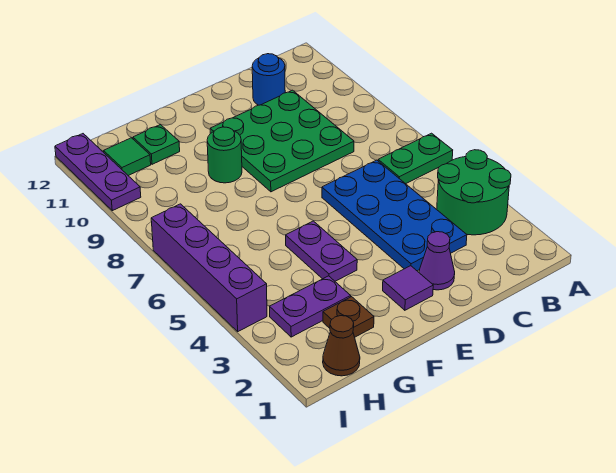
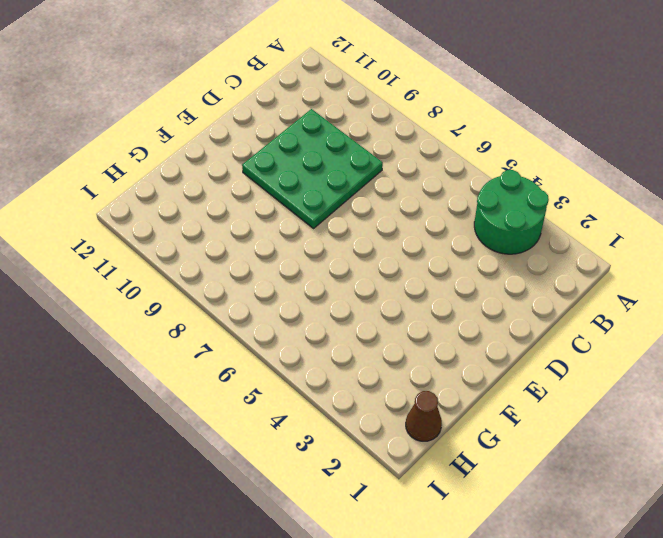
none -> green 1x2 plate [378,133,453,184]
none -> blue 2x4 plate [322,160,467,271]
none -> blue 1x1 round brick [252,54,285,105]

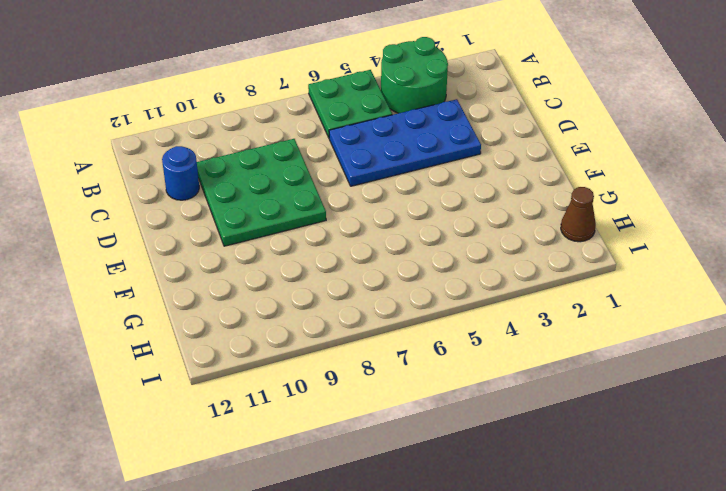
green 2x2 plate [308,70,392,137] -> green 1x2 plate [378,133,453,184]
none -> purple 1x1 cone [419,232,455,290]
none -> purple 1x1 tile [383,266,433,310]
none -> purple 1x2 plate [286,221,357,281]

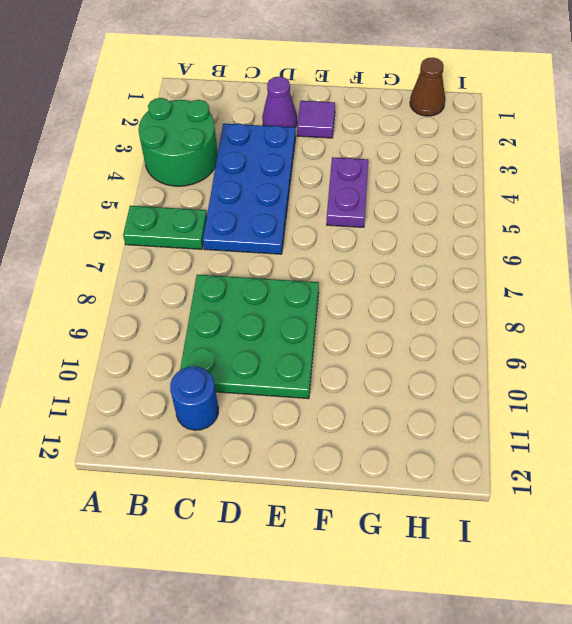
none -> green 1x1 round brick [207,127,242,183]
none -> brown 1x1 plate [323,297,374,337]
none -> purple 1x2 plate [270,276,351,337]

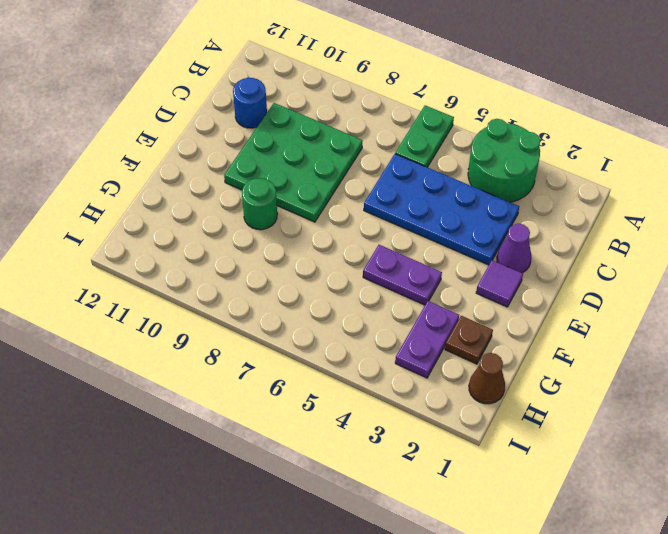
none -> green 1x1 plate [133,124,180,164]
none -> green 1x1 tile [104,138,151,176]
none -> purple 1x4 brick [151,204,267,331]

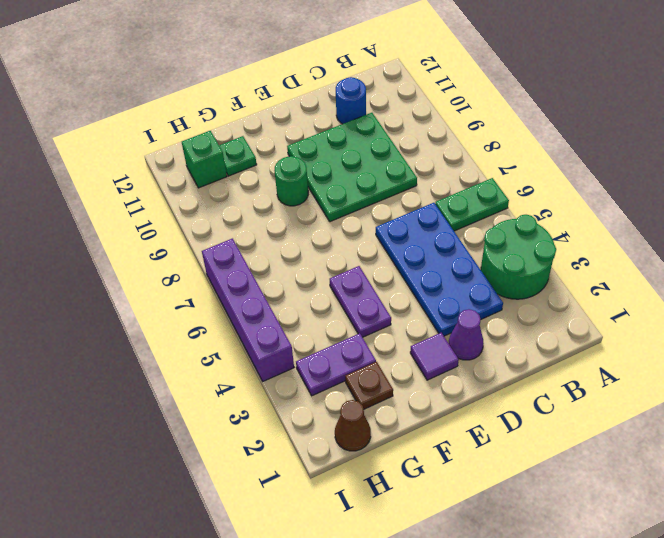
green 1x1 brick [182,131,227,188] -> green 1x1 tile [104,138,151,176]
none -> purple 1x3 plate [55,134,141,211]

